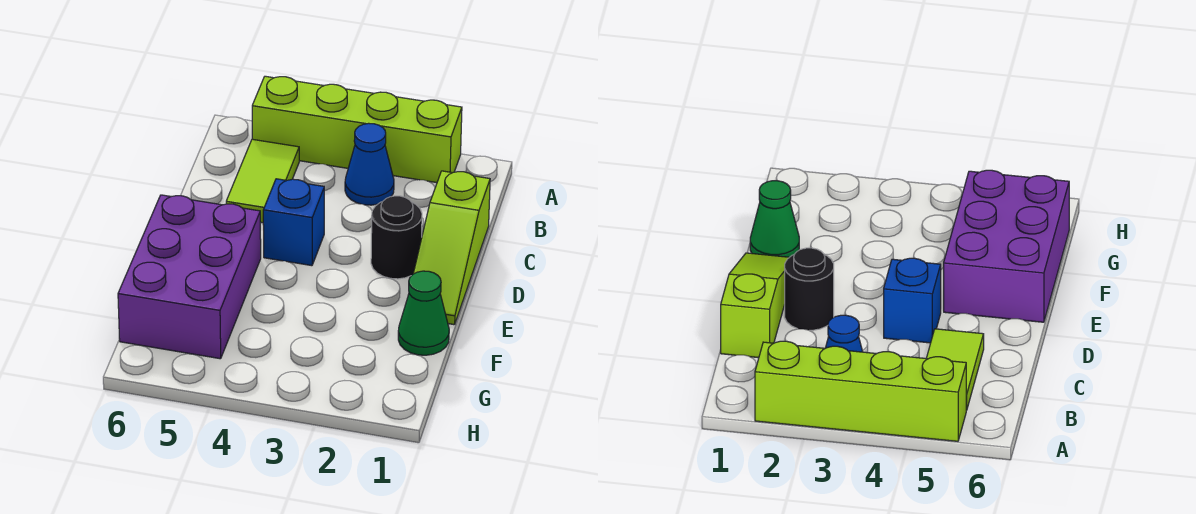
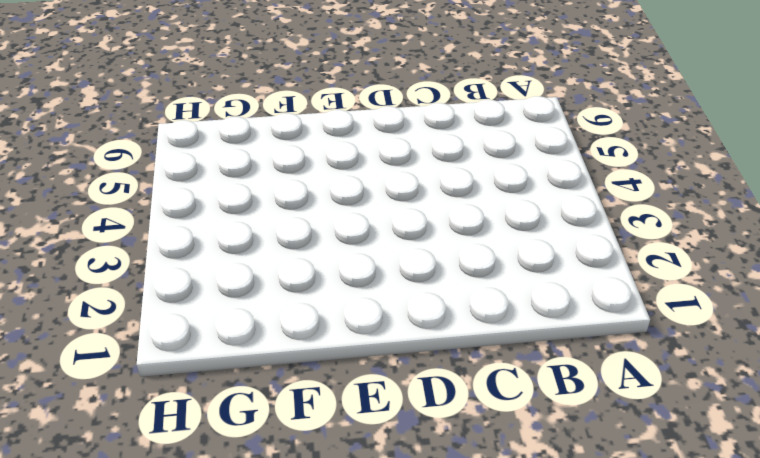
none -> lime 1x4 brick [252,76,462,183]
none -> blue 1x1 cone [345,123,394,205]

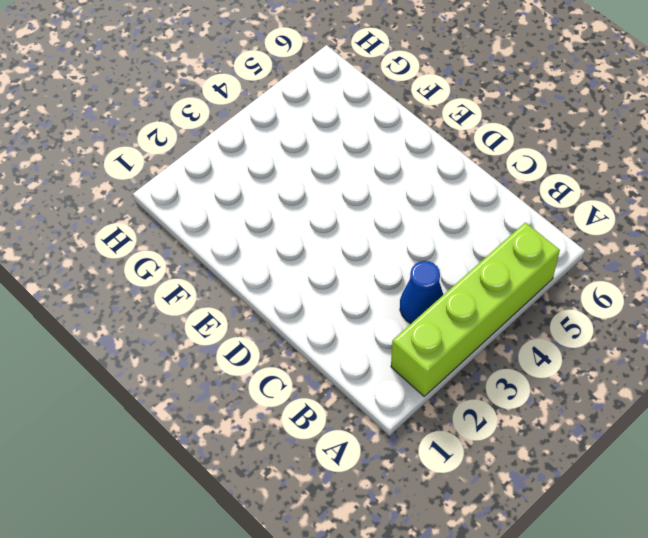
none -> lime 1x2 tile [226,139,299,223]
none -> lime 1x3 slope [413,171,490,325]

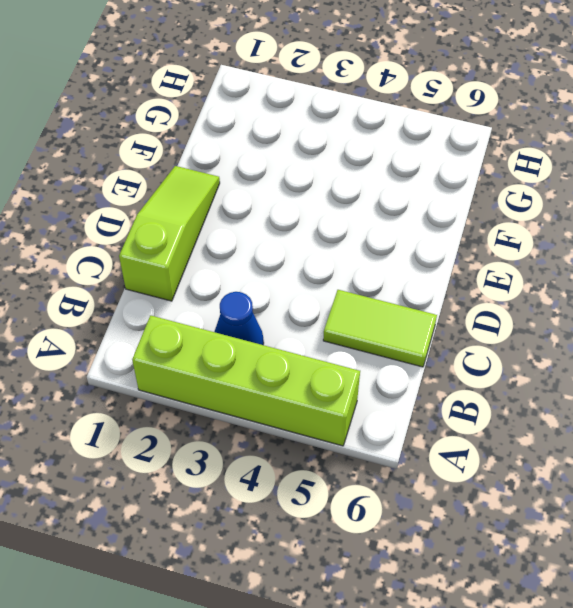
lime 1x2 tile [323,290,437,367] -> lime 1x2 tile turned to [226,139,299,223]
none -> black 1x1 round brick [371,196,422,279]
none -> blue 1x1 brick [263,179,324,266]

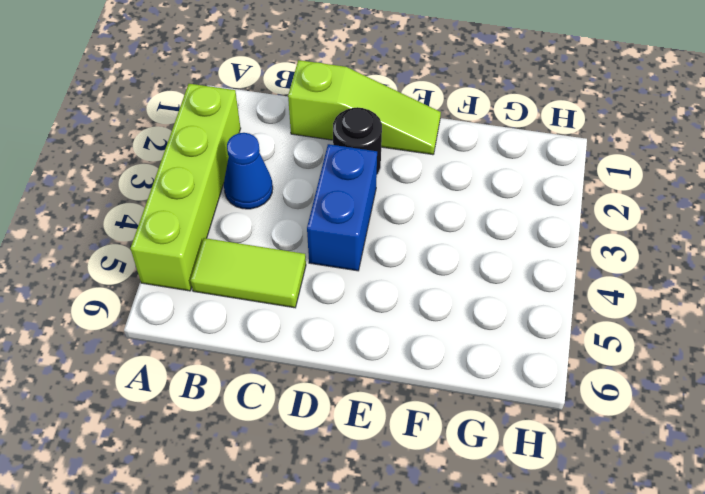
blue 1x2 brick [307,144,377,271] -> blue 1x1 brick [263,179,324,266]
none -> purple 2x3 brick [118,195,261,359]
none -> green 1x1 cone [398,271,449,355]

